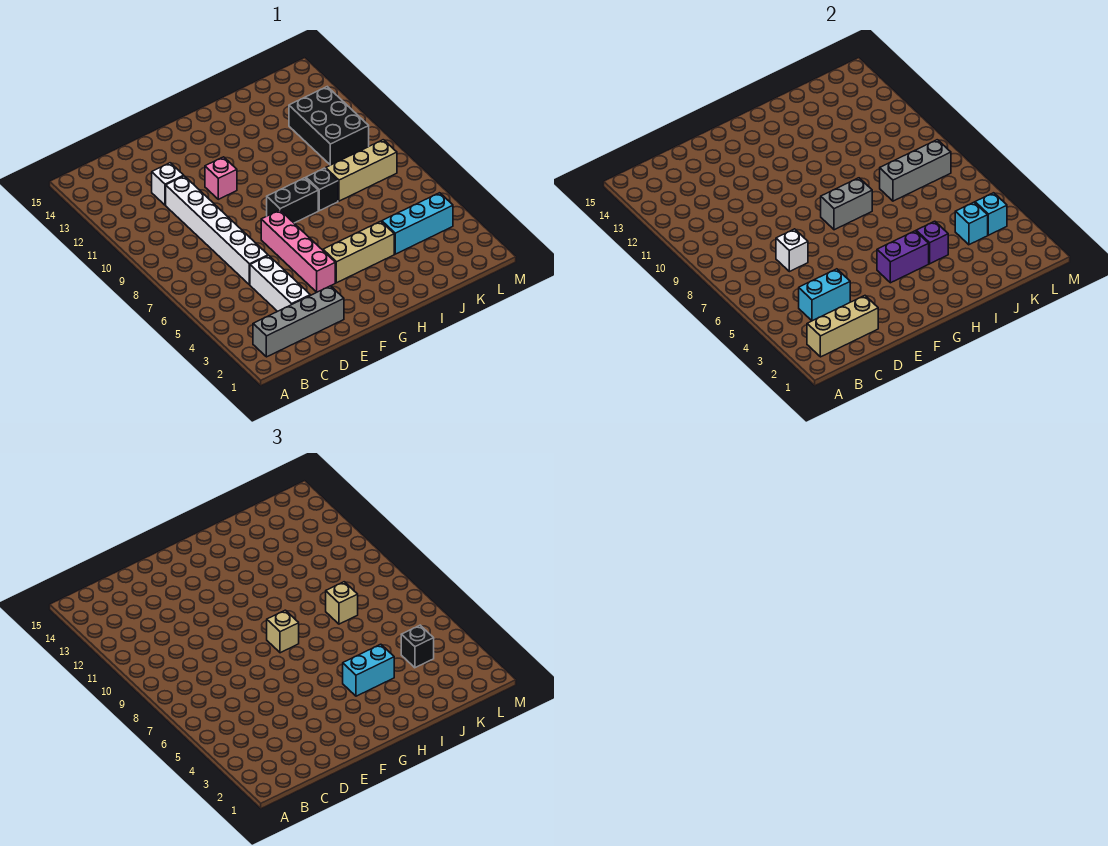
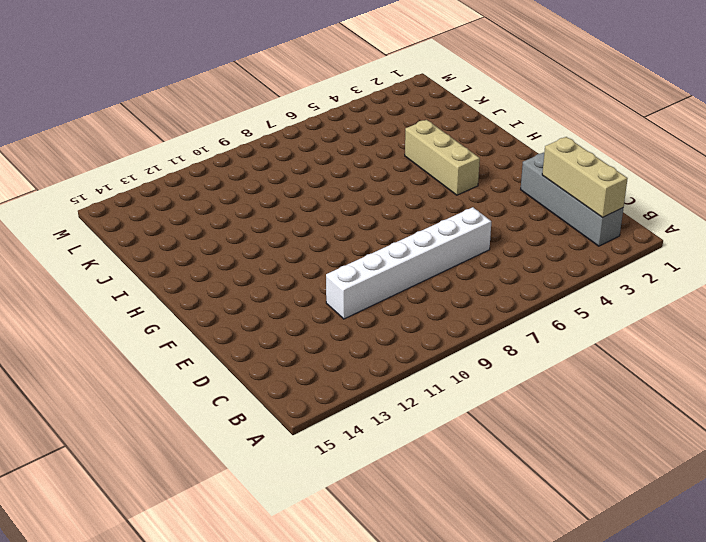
none -> white 1x3 brick [250,256,310,311]
none -> white 1x1 brick [152,163,184,205]
none -> pink 1x4 brick [261,210,335,292]

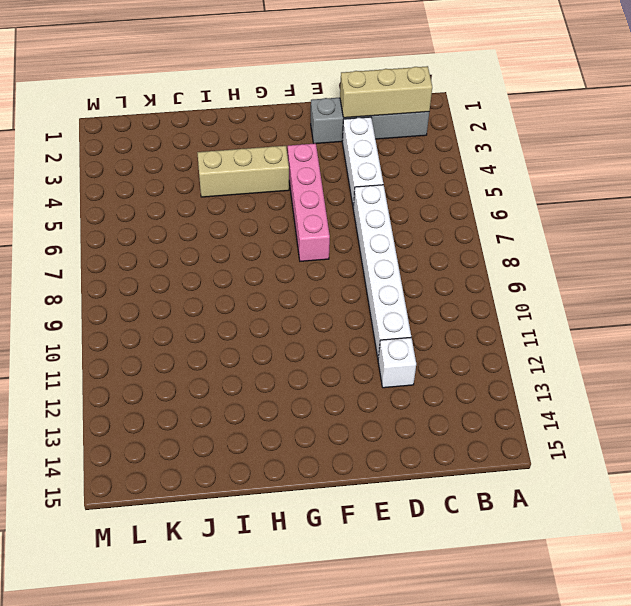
none -> pink 1x1 brick [205,157,237,199]
none -> black 1x2 brick [267,178,318,223]
none -> black 1x1 brick [306,168,338,211]

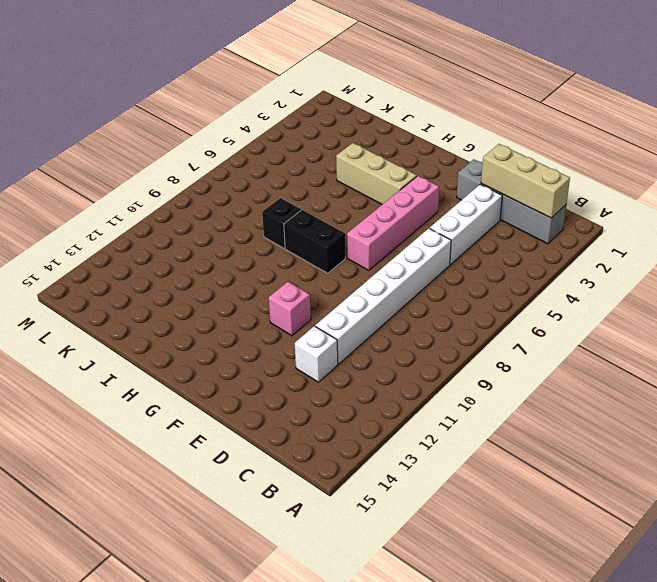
none -> cyan 1x3 brick [382,193,453,254]
none -> tan 1x3 brick [326,140,397,201]
none -> black 2x3 brick [289,87,369,165]

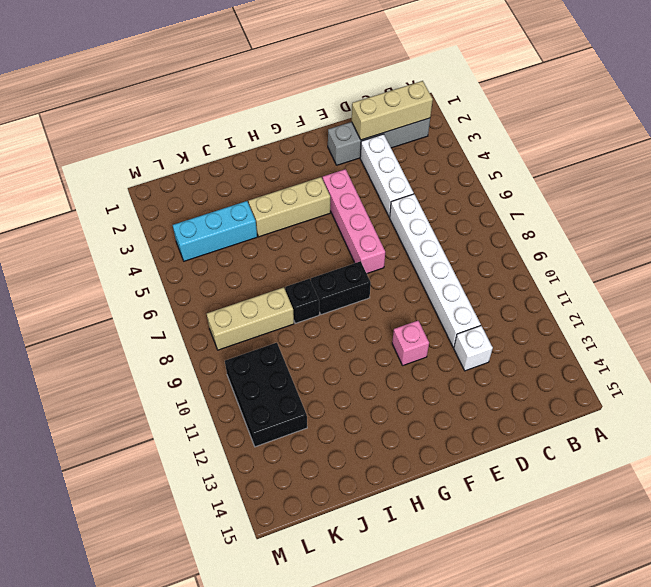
none -> cyan 1x2 brick [799,269,850,321]
none -> white 1x1 brick [776,229,808,272]
none -> purple 1x2 brick [877,231,929,283]

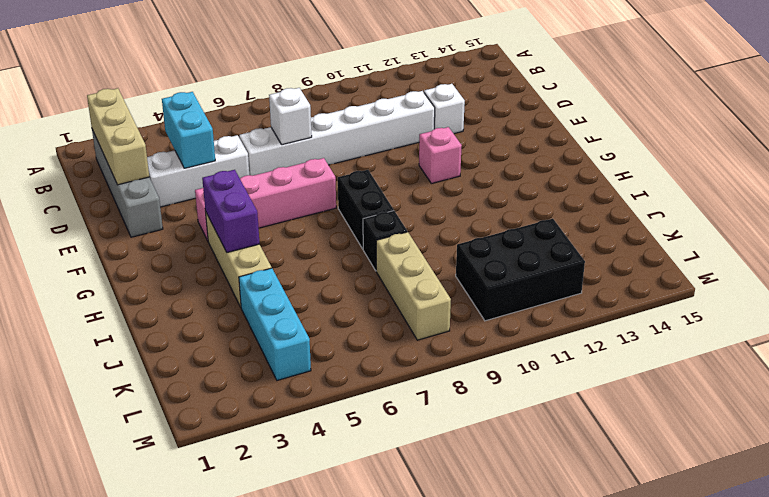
none -> grey 1x2 brick [821,178,872,230]
none -> purple 1x1 brick [916,221,948,264]
none -> grey 1x3 brick [880,140,951,201]

